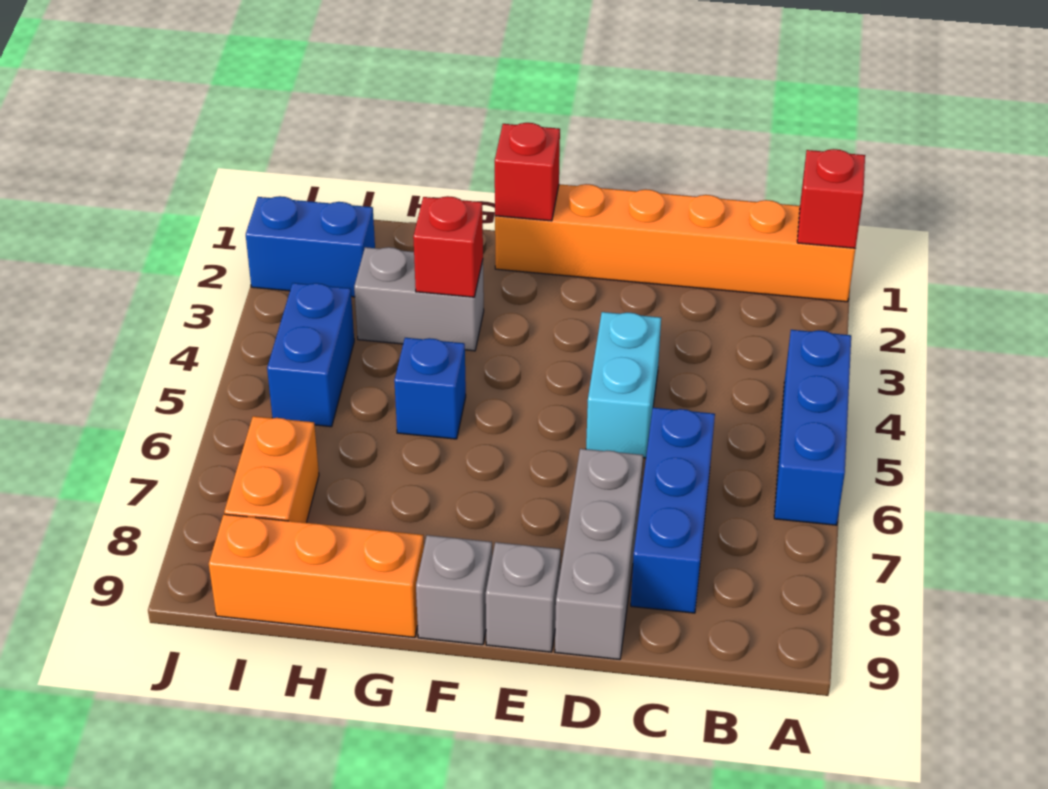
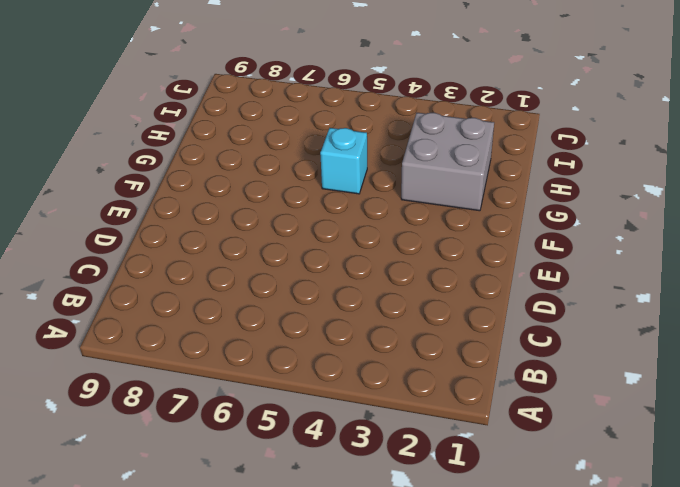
grey 2x2 brick [401,113,494,211] -> grey 1x2 brick [354,247,484,351]
cyan 1x1 brick [320,128,367,194] -> blue 1x1 brick [394,338,466,439]
none -> orange 1x6 brick [495,184,856,302]
none -> blue 1x3 brick [774,330,851,525]
none -> blue 1x3 brick [631,408,715,613]

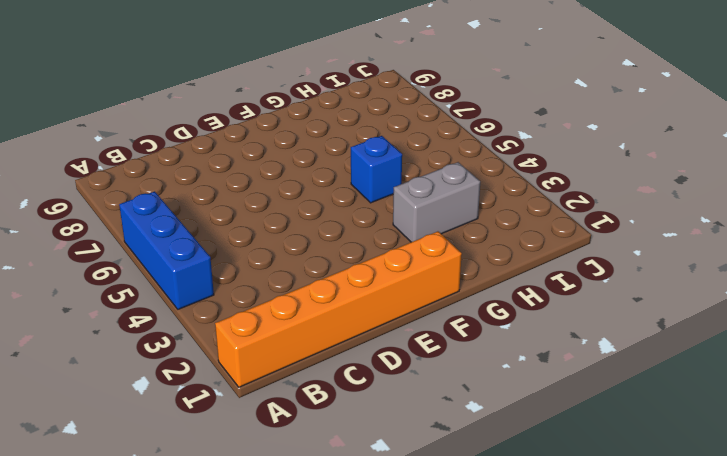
none -> blue 1x3 brick [631,408,715,613]
none -> cyan 1x2 brick [586,312,661,458]
none -> grey 1x3 brick [555,449,643,659]

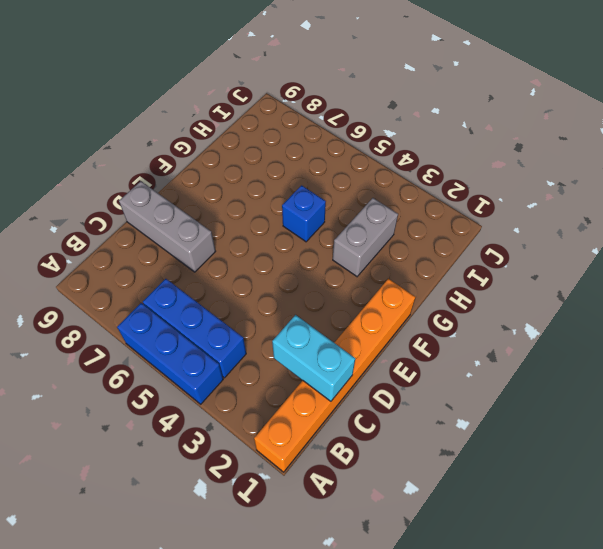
blue 1x3 brick [143,279,246,378] -> blue 1x3 brick moved to [631,408,715,613]
cyan 1x2 brick [272,315,355,401] -> cyan 1x2 brick moved to [586,312,661,458]
none -> grey 1x1 brick [486,542,561,652]
none -> grey 1x1 brick [416,535,492,645]
none -> orange 1x3 brick [209,514,424,637]

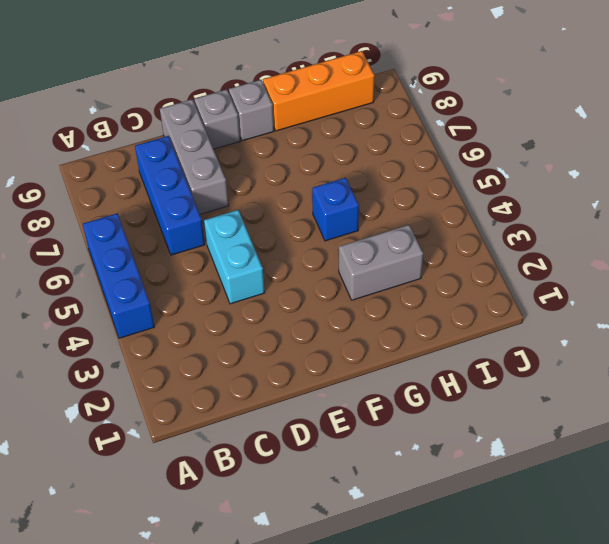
none -> orange 1x6 brick [495,184,856,302]
none -> blue 1x2 brick [246,196,375,297]
none -> blue 1x2 brick [267,283,354,427]

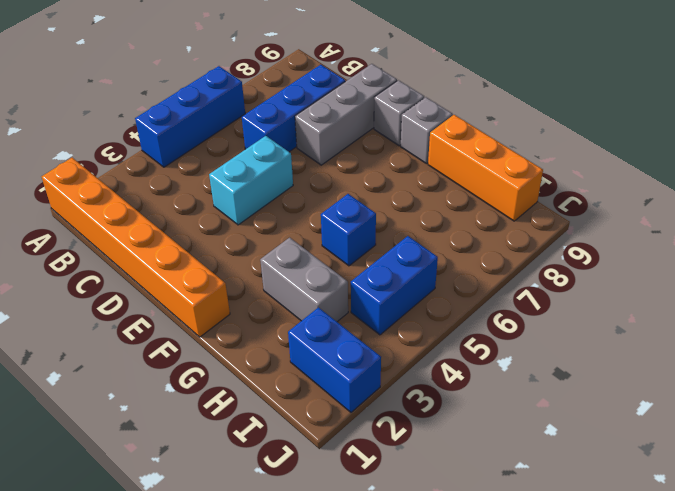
none -> orange 1x2 brick [224,416,319,523]
none -> red 1x1 brick [797,149,865,248]
none -> red 1x1 brick [495,123,560,221]

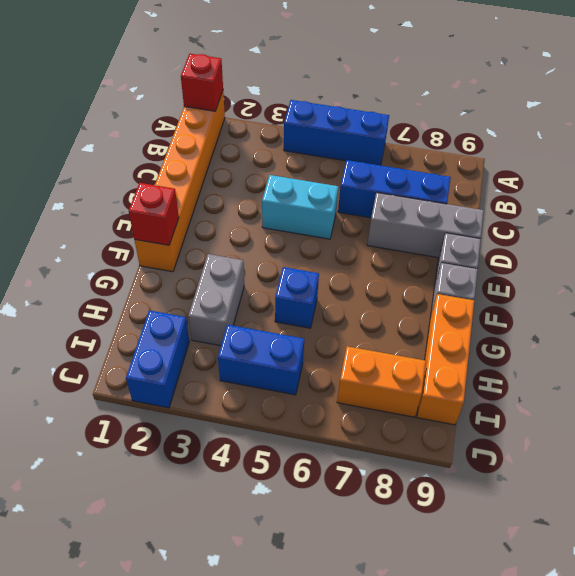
none -> red 1x1 brick [413,196,483,297]

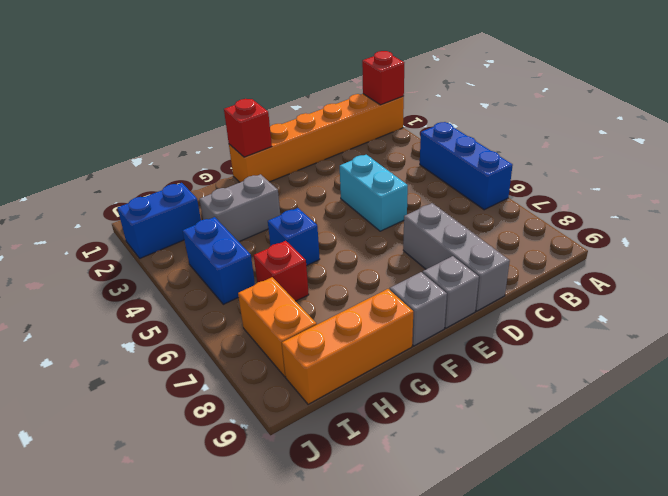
red 1x1 brick [254,241,309,301] -> red 1x1 brick moved to [413,196,483,297]
none -> blue 1x3 brick [631,408,715,613]

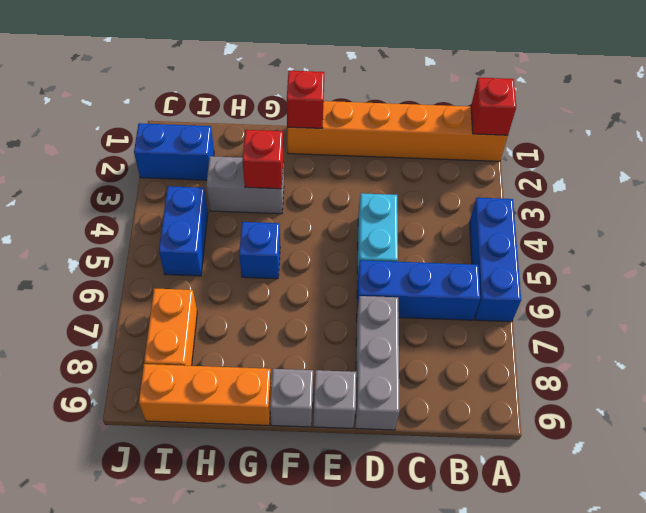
blue 1x3 brick [357,260,480,320] -> blue 1x3 brick turned to [631,408,715,613]

